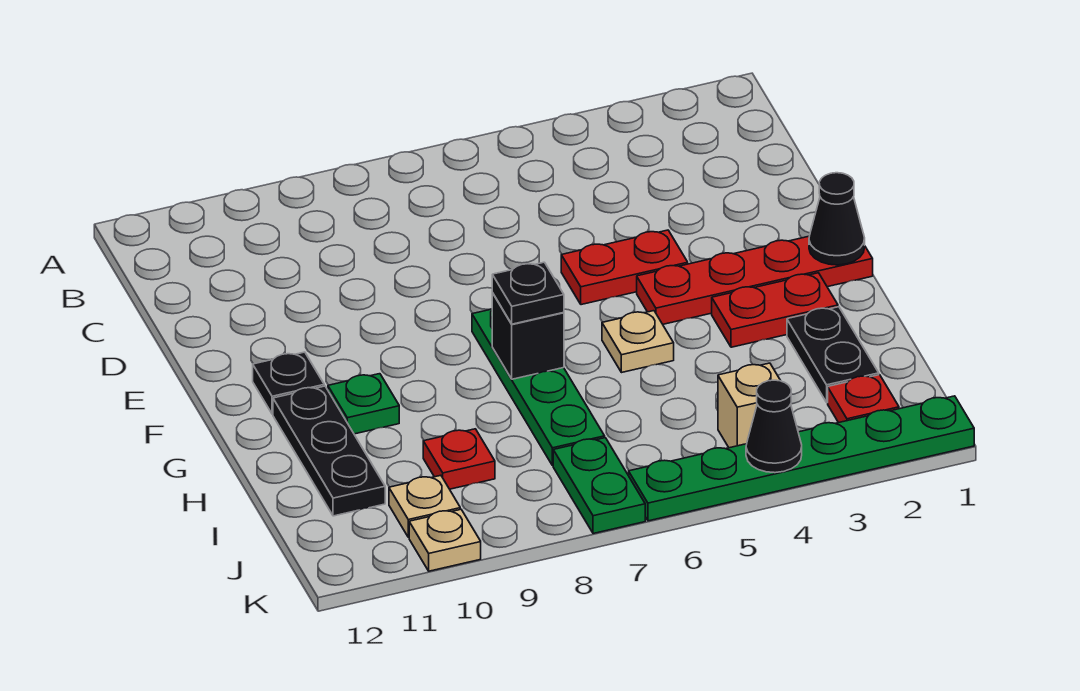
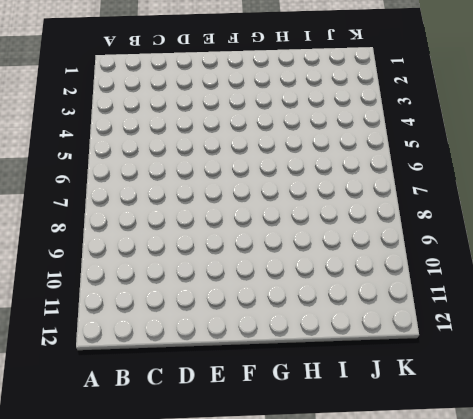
none -> red 1x2 plate [561,230,688,305]
none -> red 1x4 plate [637,236,873,324]
none -> green 1x4 plate [472,309,605,466]

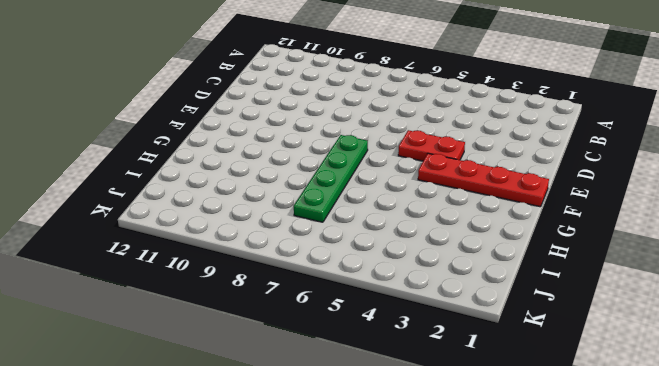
none -> black 1x1 plate [253,352,324,414]
none -> red 1x2 plate [712,273,838,347]
none -> tan 1x1 plate [602,311,674,373]

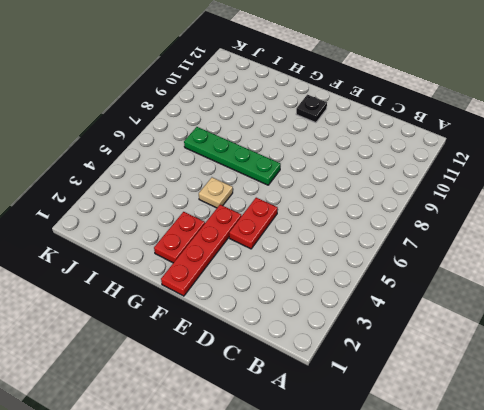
none -> green 1x1 plate [328,374,399,434]
none -> black 1x3 plate [273,386,385,516]
none -> black 1x2 plate [787,307,879,403]

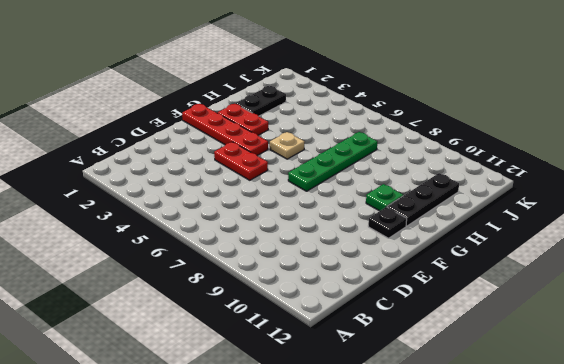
none -> red 1x1 plate [423,429,495,489]
none -> red 1x1 plate [828,375,899,423]
none -> tan 1x1 brick [718,363,781,448]

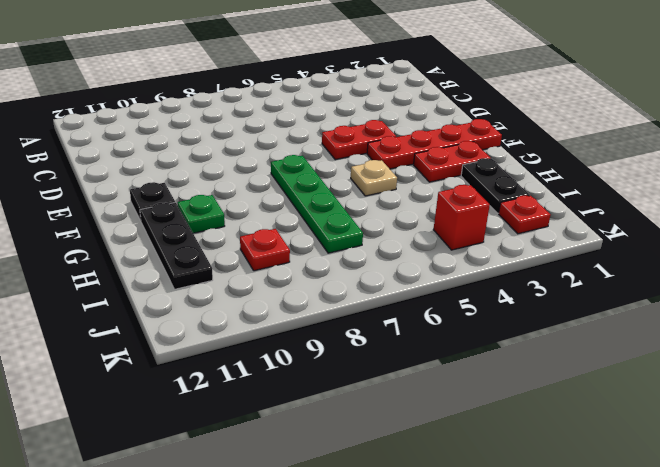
red 1x1 brick [434,185,490,250] -> tan 1x1 brick [718,363,781,448]
none -> green 1x2 plate [553,438,645,534]
none -> tan 1x1 plate [389,475,460,537]
none -> green 1x6 plate [629,396,974,521]

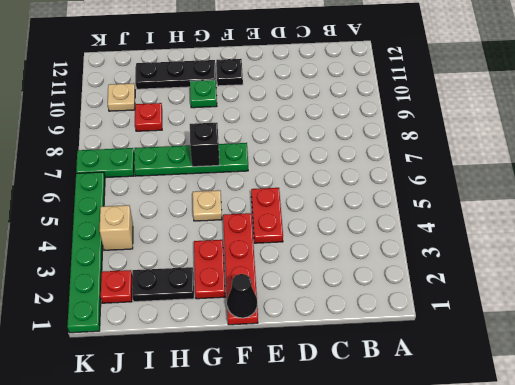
none -> tan 1x1 plate [409,509,481,571]
none -> black 1x1 cone [746,380,802,473]
none -> black 1x1 plate [492,262,564,324]

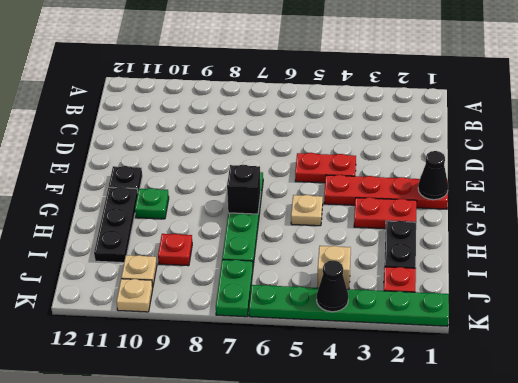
none -> black 1x1 plate [492,262,564,324]

